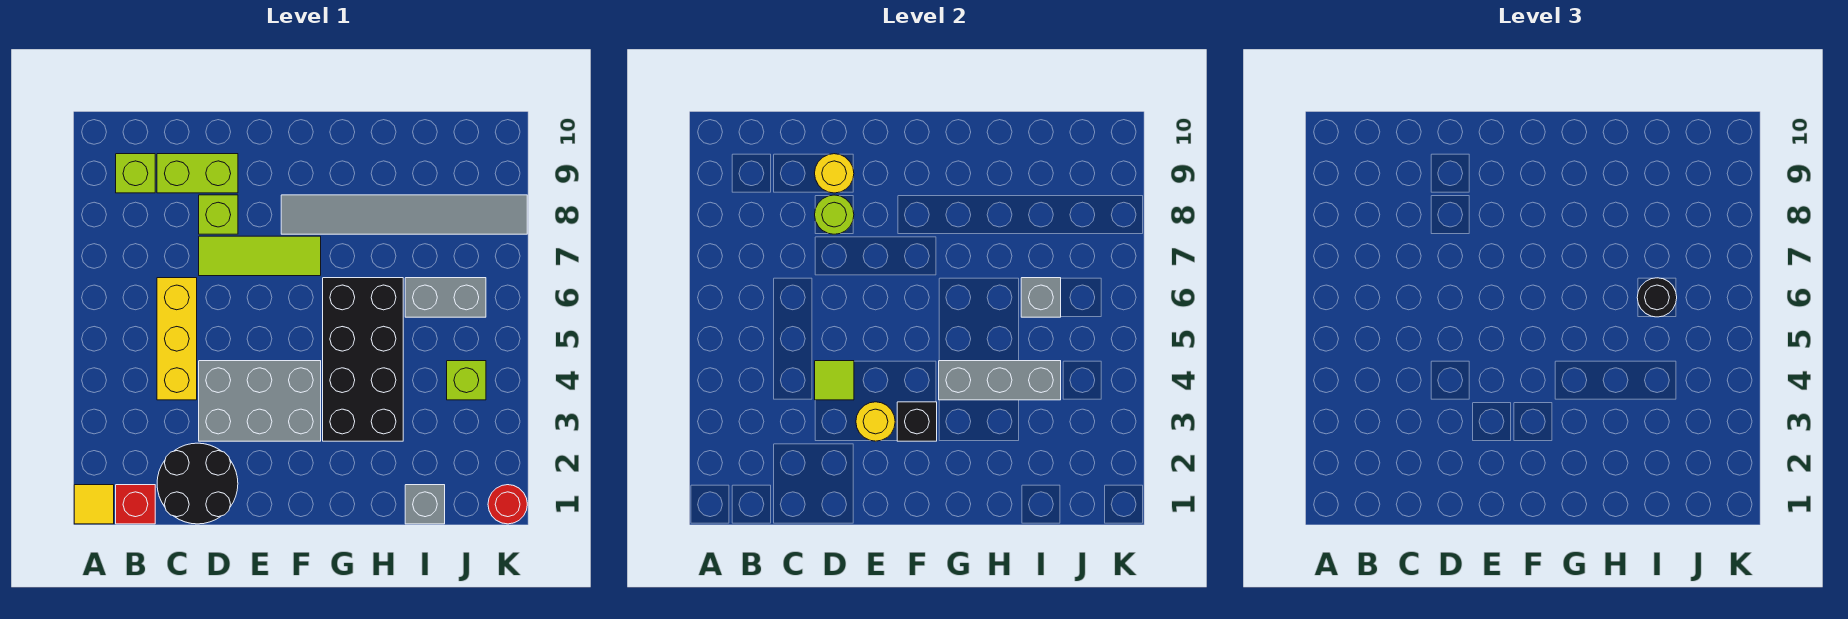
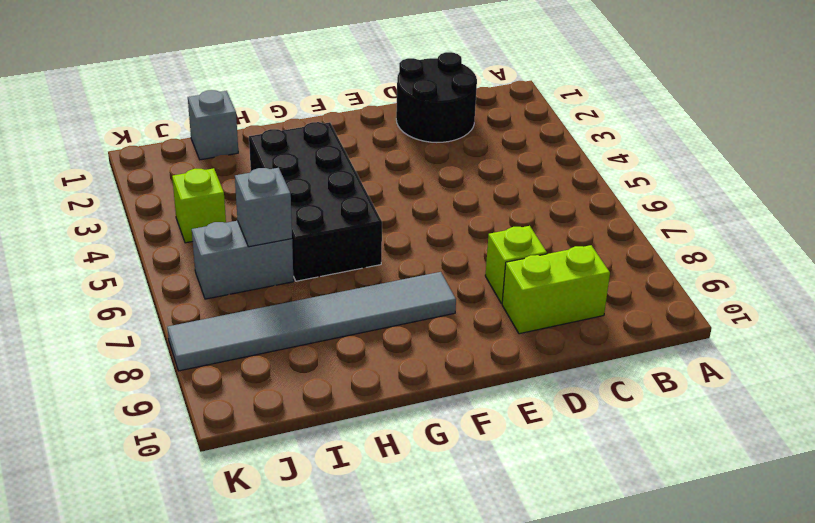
none -> yellow 1x1 tile [74,485,114,524]
none -> red 1x1 brick [116,485,155,524]
none -> lime 1x1 brick [116,154,155,193]

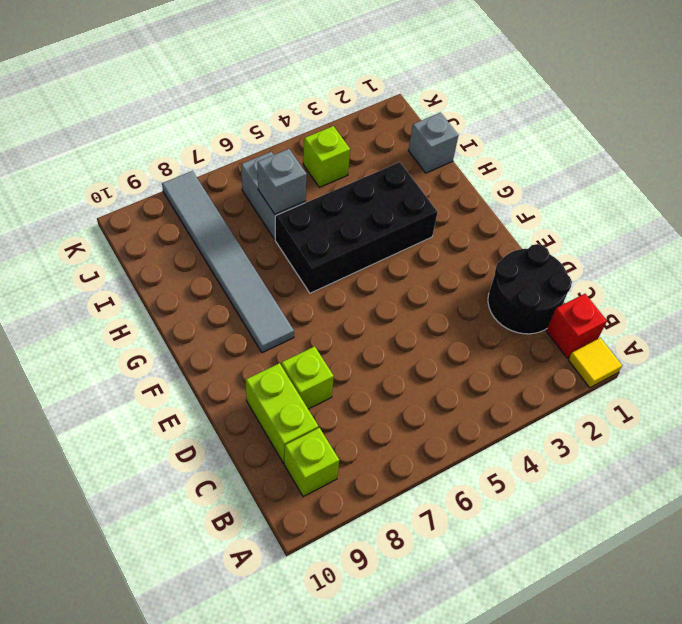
none -> yellow 1x3 brick [157,278,197,400]
none -> grey 2x3 brick [199,361,321,441]
none -> lime 1x3 tile [199,236,321,276]

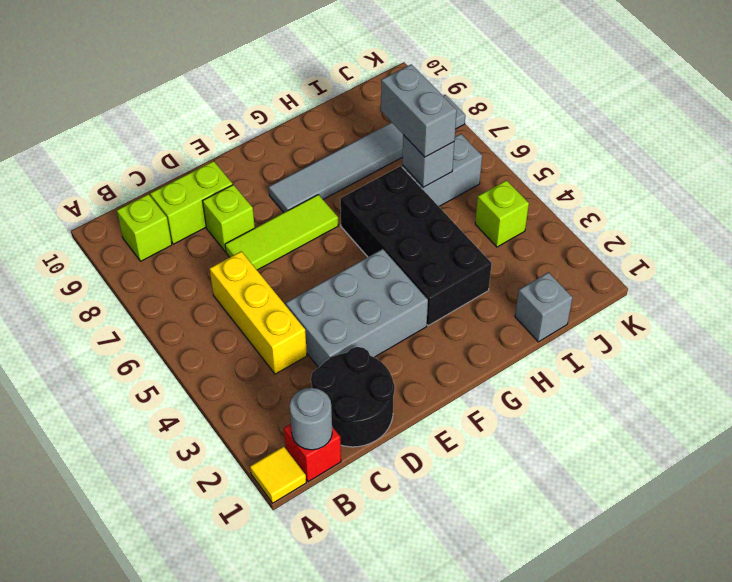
grey 1x1 round brick [290,388,332,450] -> none
grey 1x2 brick [381,64,457,157] -> black 1x1 round brick [1637,278,1677,317]
none -> red 1x1 round brick [488,485,527,524]
none -> lime 1x1 tile [815,361,854,400]
none -> lime 1x1 round brick [815,195,854,234]

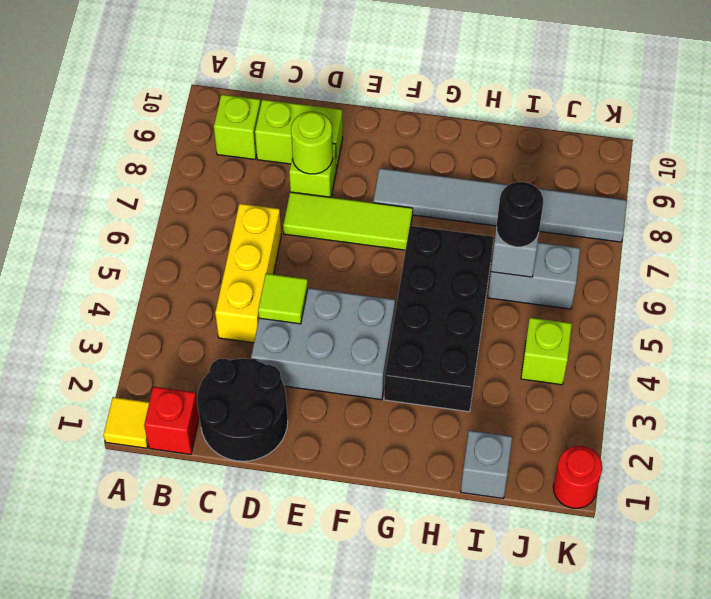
none -> yellow 1x1 round brick [815,154,854,193]
none -> yellow 1x1 round brick [856,402,895,441]
none -> black 1x1 brick [897,402,937,441]

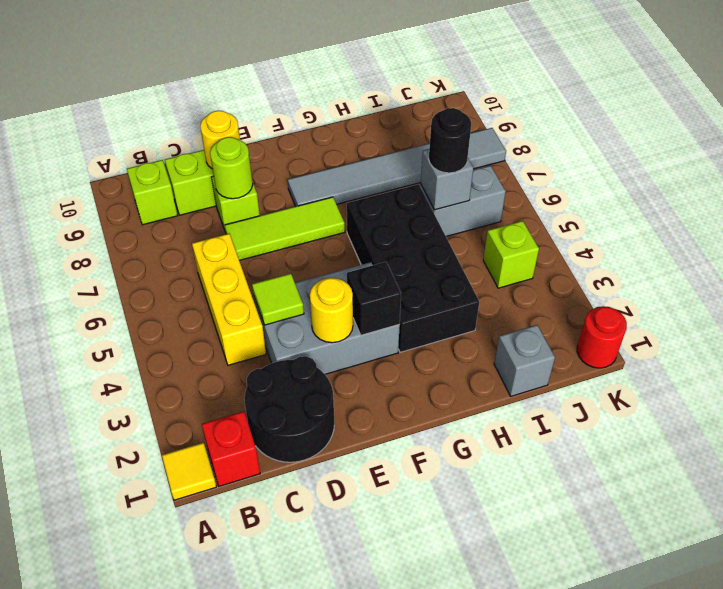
none -> grey 1x3 brick [939,361,1061,400]

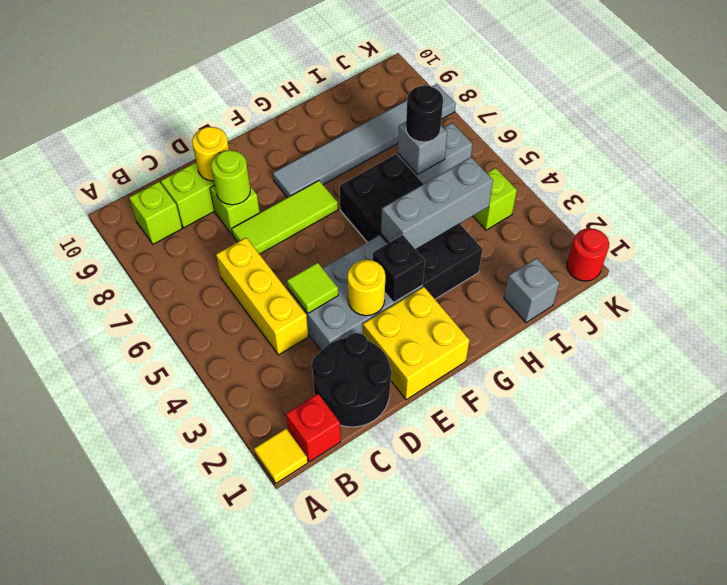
yellow 2x2 brick [363,287,469,400] -> none

